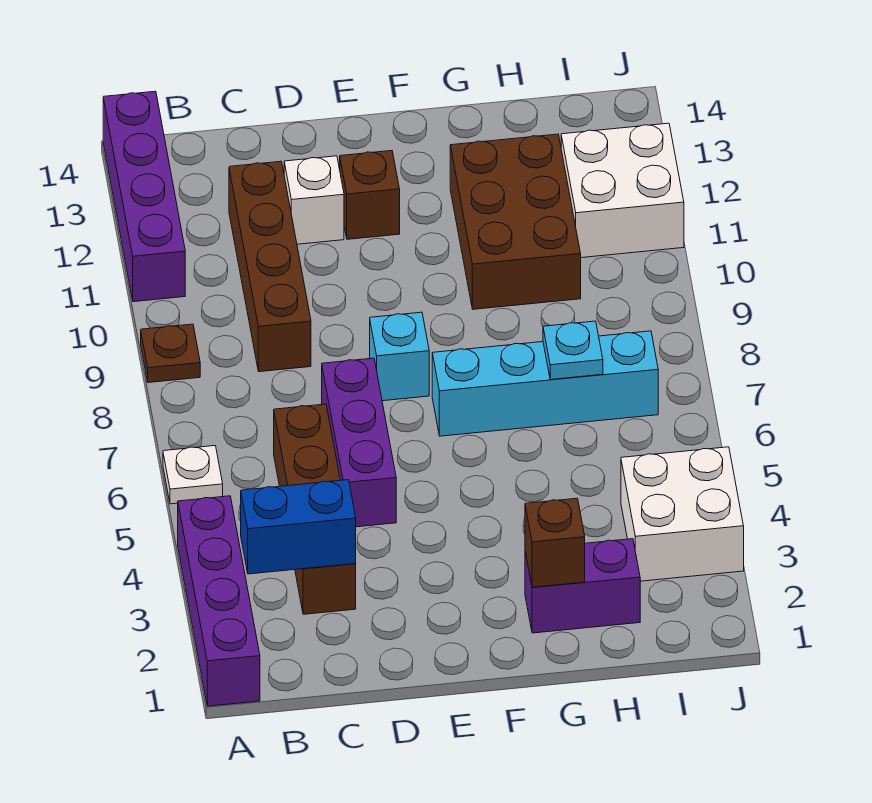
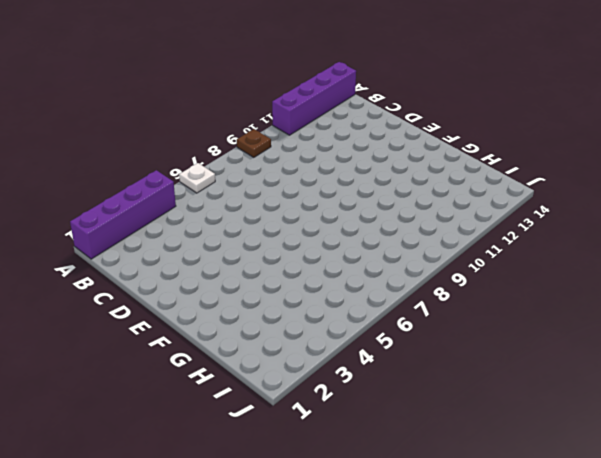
none -> brown 1x4 brick [274,404,356,614]
none -> brown 1x4 brick [229,161,311,372]
none -> purple 1x3 brick [322,358,396,527]

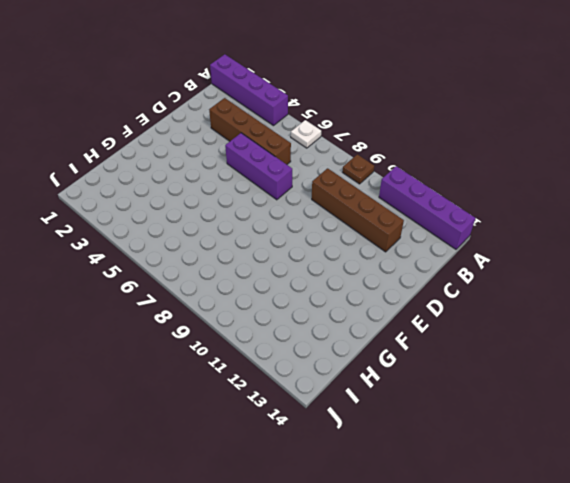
none -> white 1x1 brick [284,156,344,244]
none -> cyan 1x1 brick [370,312,429,401]
none -> brown 1x1 brick [340,151,400,239]

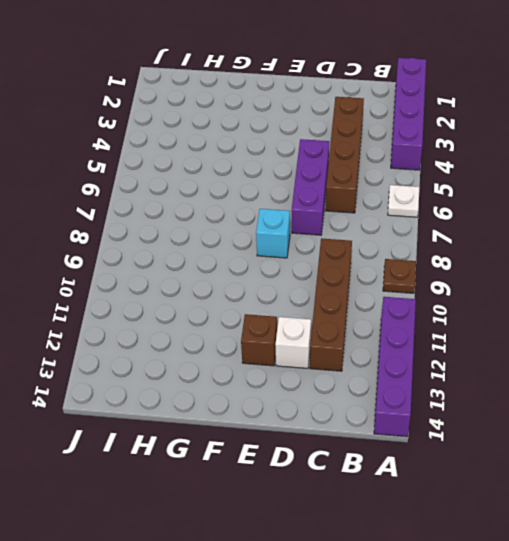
none -> cyan 1x4 brick [432,331,658,436]
none -> purple 1x2 brick [525,539,640,633]
none -> brown 2x3 brick [450,134,581,309]

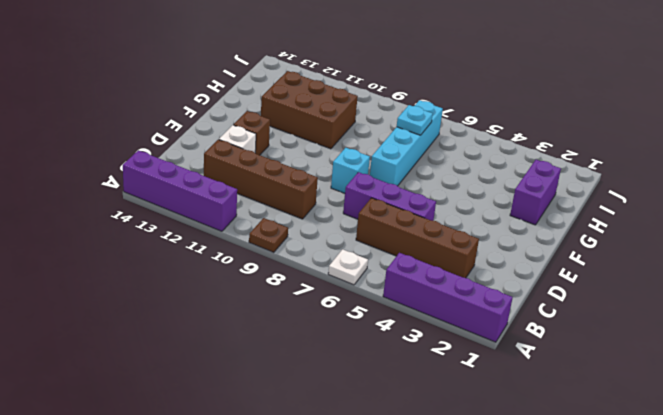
none -> white 2x2 brick [621,447,744,581]
none -> white 2x2 brick [561,123,684,258]
none -> blue 1x2 brick [241,480,356,574]

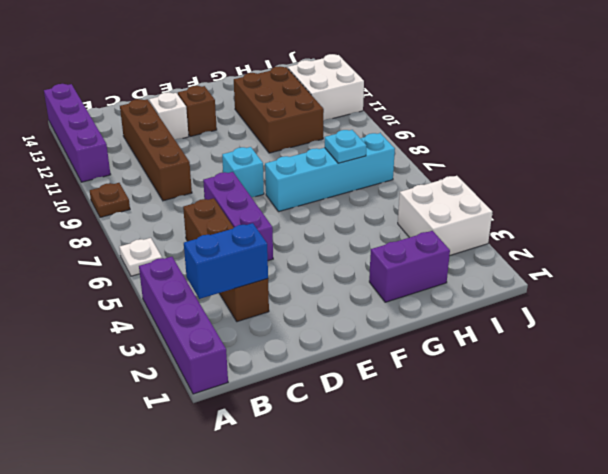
none -> brown 1x1 brick [525,498,585,587]

